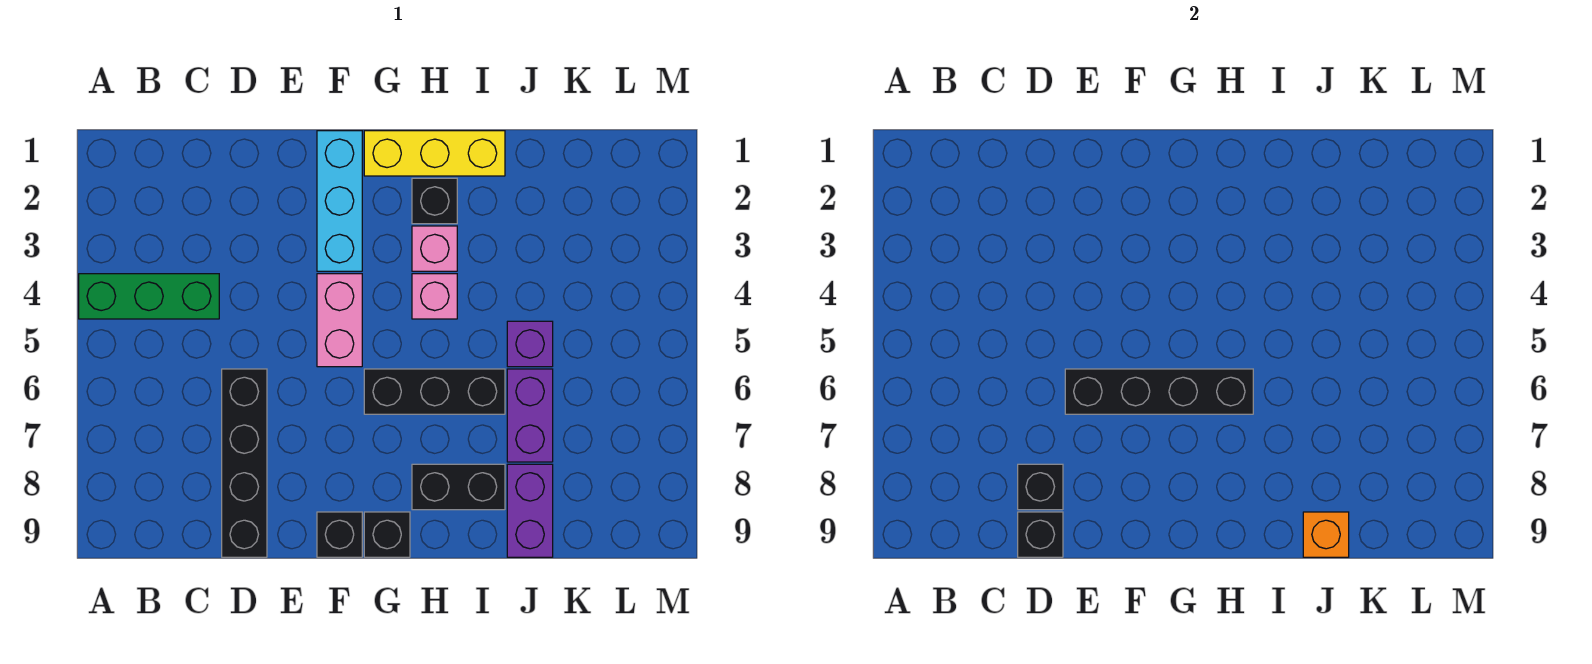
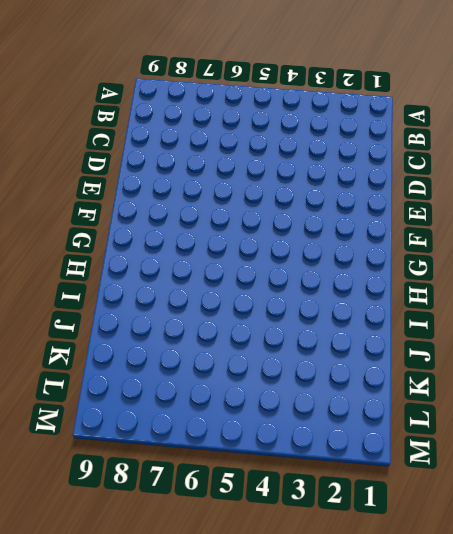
none -> green 1x3 brick [79,274,219,319]
none -> black 1x4 brick [222,369,267,557]
none -> cyan 1x3 brick [317,131,362,271]

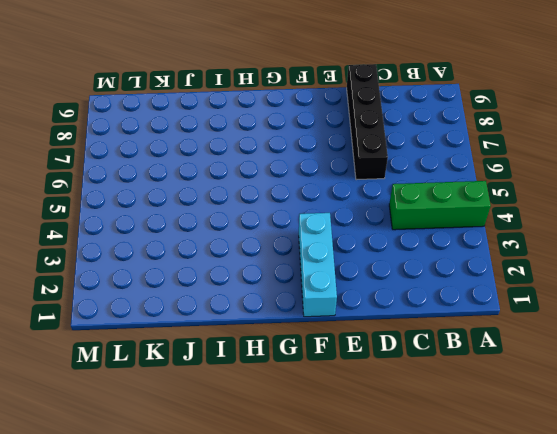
none -> pink 1x2 brick [317,274,362,367]
none -> black 1x1 brick [317,512,362,557]
none -> yellow 1x3 brick [364,131,505,176]

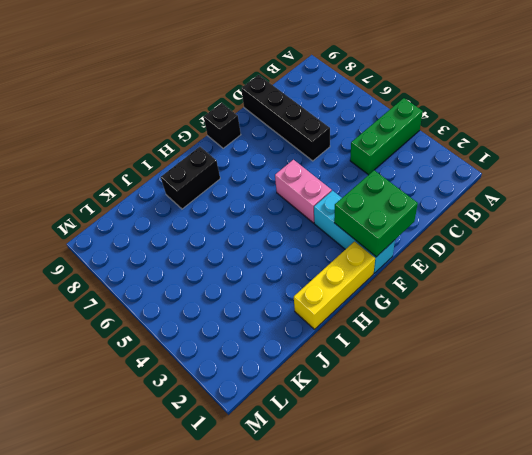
green 2x2 brick [334,170,418,257] -> none
none -> black 1x3 brick [364,369,505,414]
none -> black 1x1 brick [364,512,410,557]
none -> black 1x1 brick [412,178,457,224]

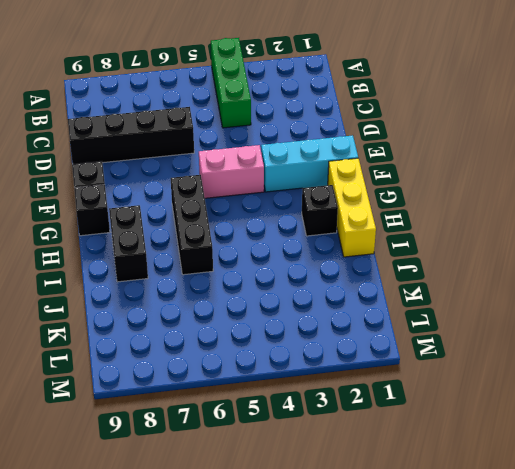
none -> pink 1x1 brick [412,226,457,271]
none -> pink 1x1 brick [412,274,457,319]
none -> purple 1x1 brick [507,321,553,367]

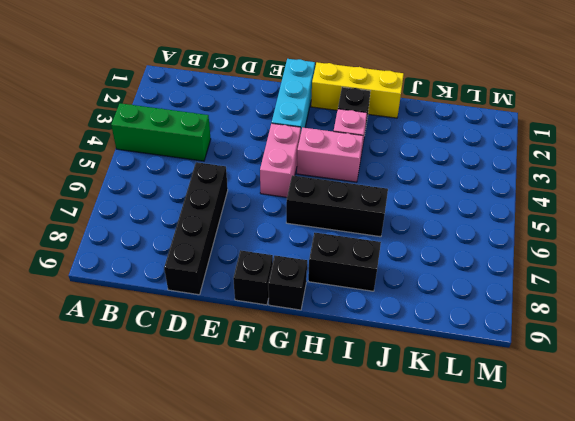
pink 1x2 brick [297,128,363,182] -> pink 1x1 brick [412,274,457,319]
none -> purple 1x1 brick [507,321,553,367]
none -> purple 1x2 brick [507,369,553,462]
none -> purple 1x2 brick [507,464,553,557]

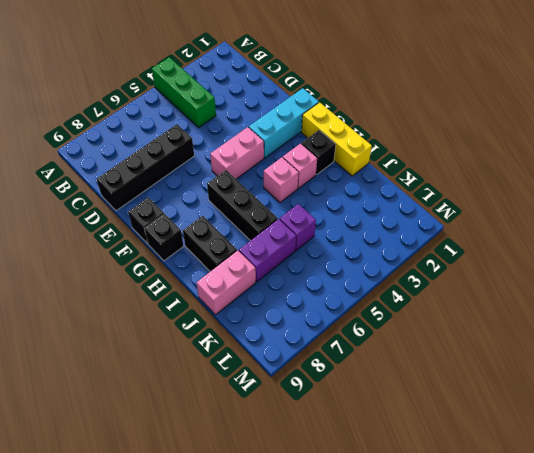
pink 1x2 brick [196,251,256,315] -> purple 1x2 brick [507,464,553,557]
none -> black 1x1 brick [1018,464,1063,510]
none -> black 1x1 brick [1018,512,1063,557]
none -> black 1x4 brick [1065,369,1253,414]

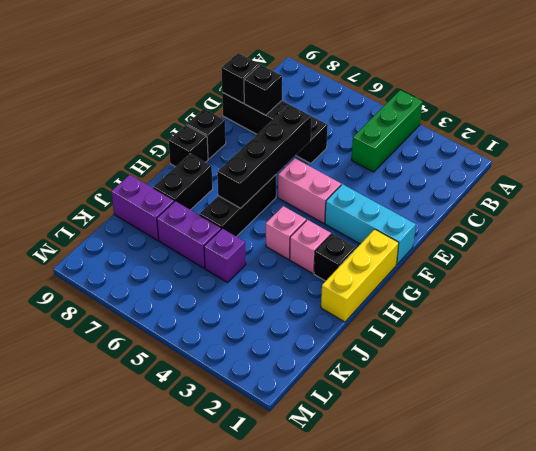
none -> orange 1x1 brick [1303,512,1349,557]

